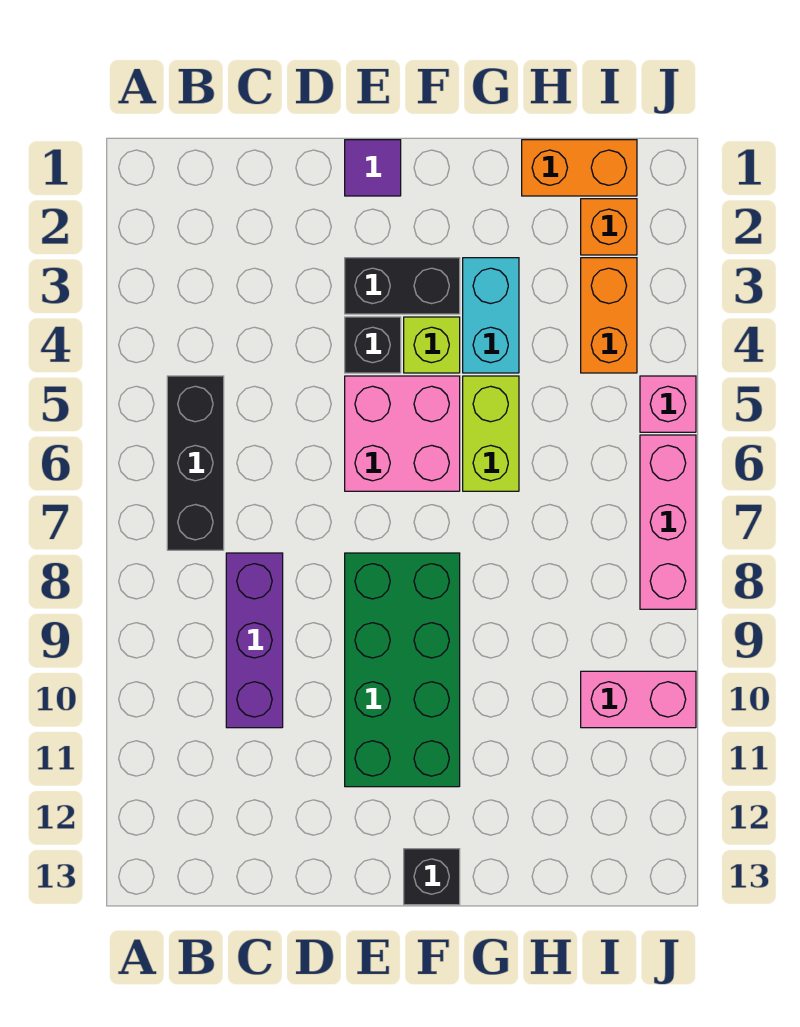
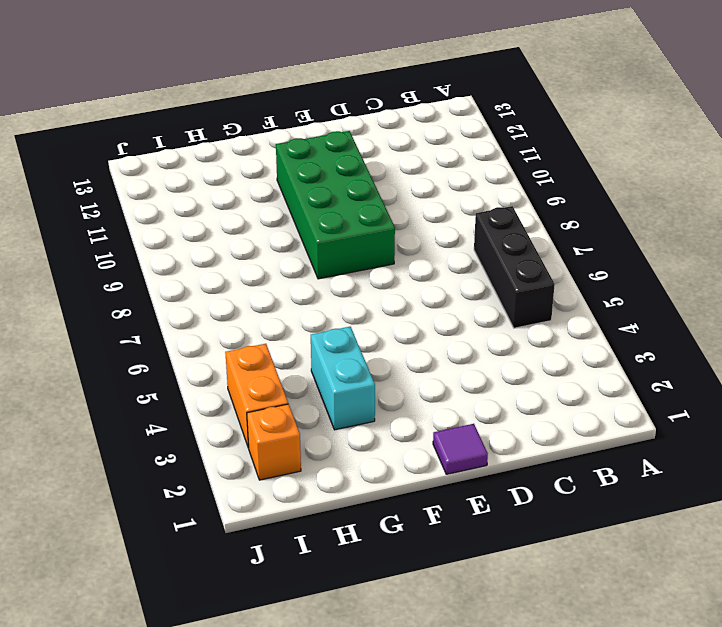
none -> purple 1x3 brick [226,553,283,728]
none -> black 1x2 brick [345,258,460,314]
none -> black 1x1 brick [345,317,401,373]

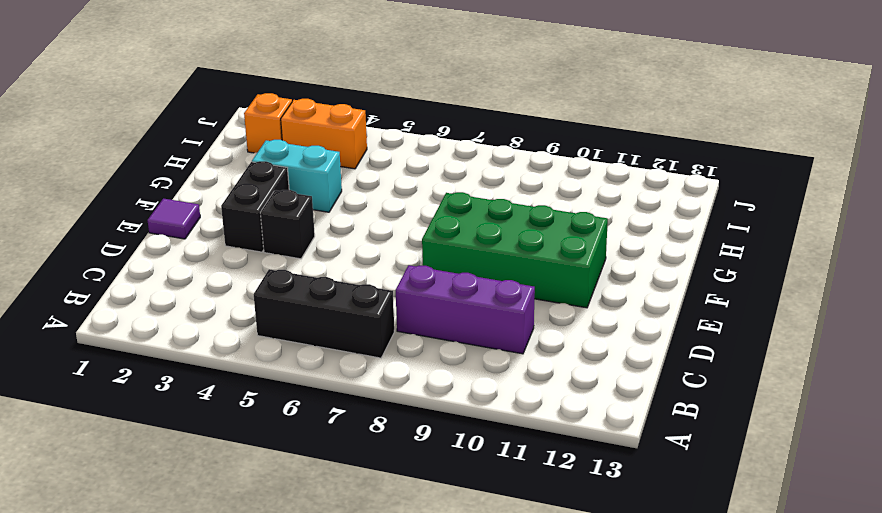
none -> pink 2x2 brick [345,376,460,491]
none -> lime 1x1 brick [404,317,460,373]
none -> black 1x1 brick [404,849,460,905]

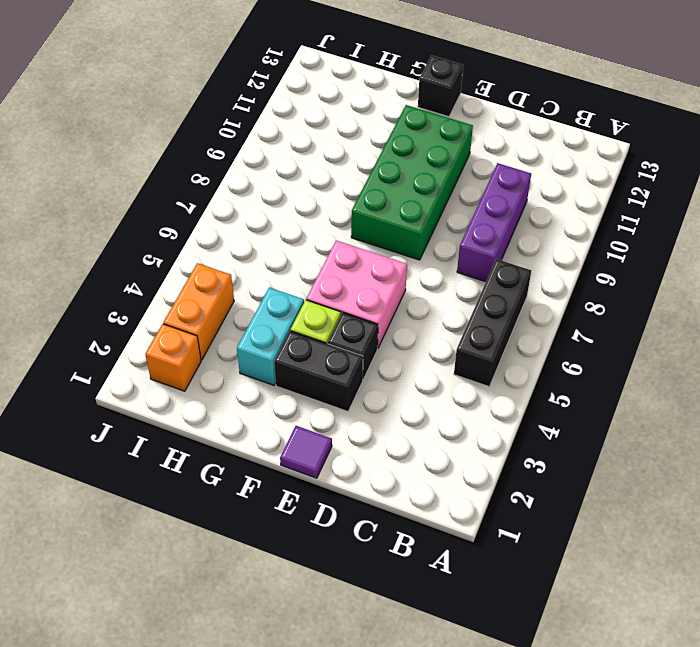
none -> lime 1x2 brick [463,376,519,491]
none -> orange 1x2 brick [522,140,637,196]
none -> pink 1x2 brick [581,671,696,728]

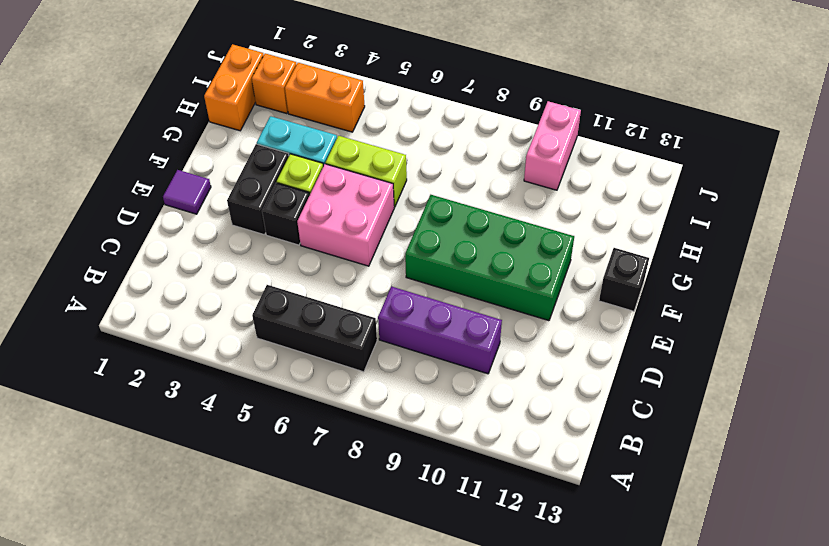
none -> pink 1x1 brick [640,376,696,432]
none -> pink 1x3 brick [640,435,696,609]

